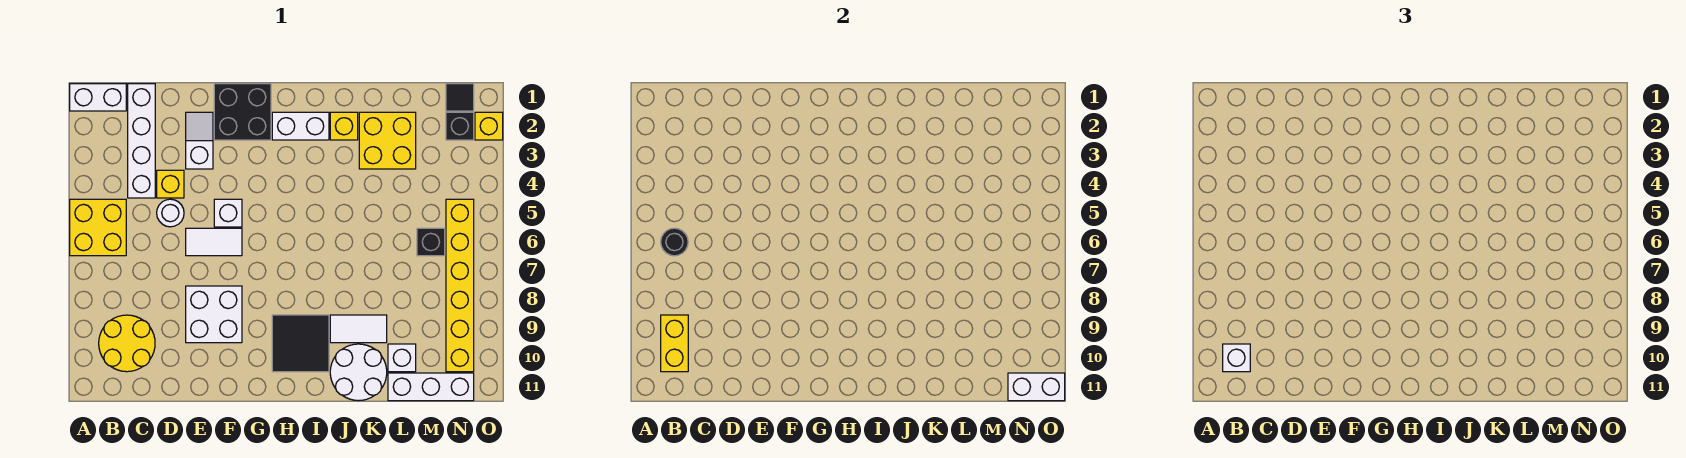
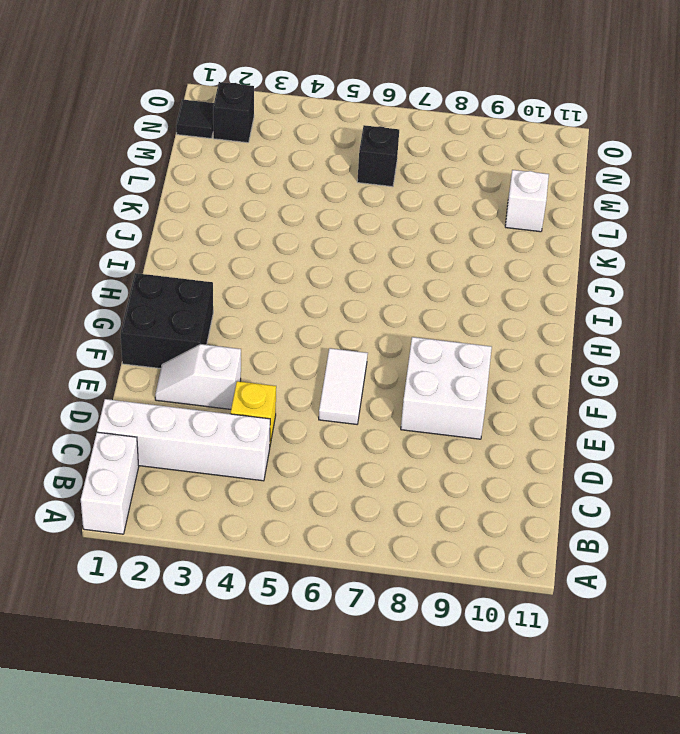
none -> yellow 2x2 brick [70,199,126,256]
none -> yellow 2x2 round brick [99,315,155,372]
none -> white 1x1 round brick [157,199,184,227]

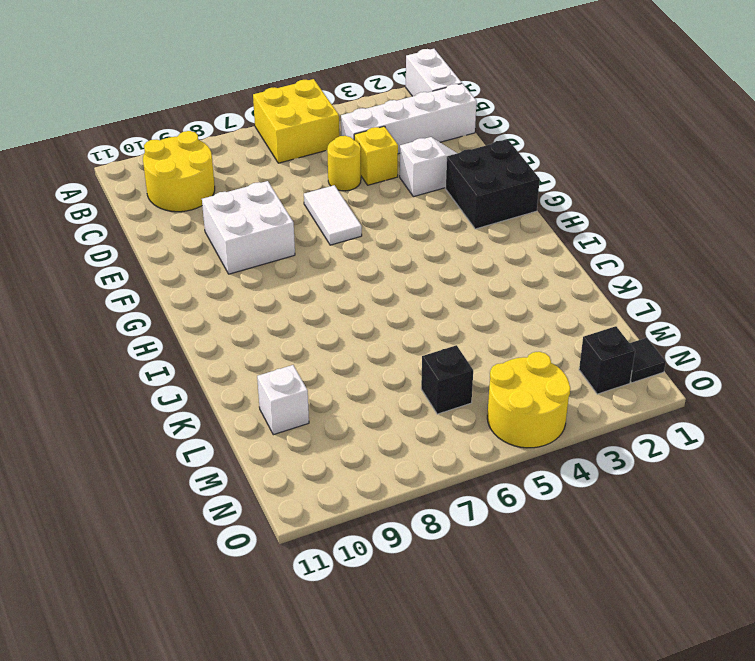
yellow 1x1 round brick [327,136,361,191] -> white 1x1 round brick [157,199,184,227]
yellow 2x2 round brick [487,352,570,448] -> yellow 1x6 brick [446,199,474,372]
none -> white 1x1 brick [214,199,242,227]
none -> white 1x2 brick [272,112,329,140]
none -> black 2x2 tile [272,315,329,372]

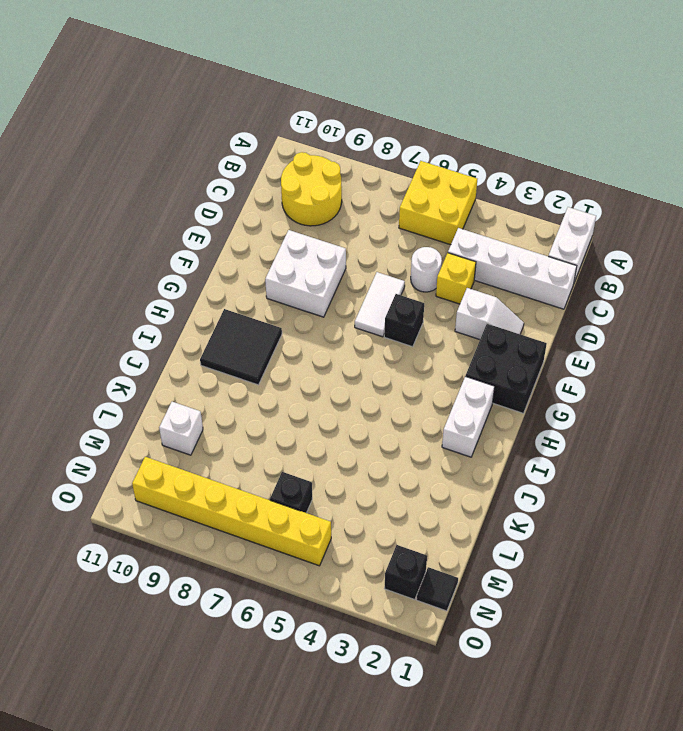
black 1x1 brick [384,294,424,347] -> white 1x1 brick [214,199,242,227]
none -> yellow 1x1 brick [330,112,358,140]
none -> white 1x2 tile [330,315,387,343]
none -> white 2x2 round brick [330,344,387,401]

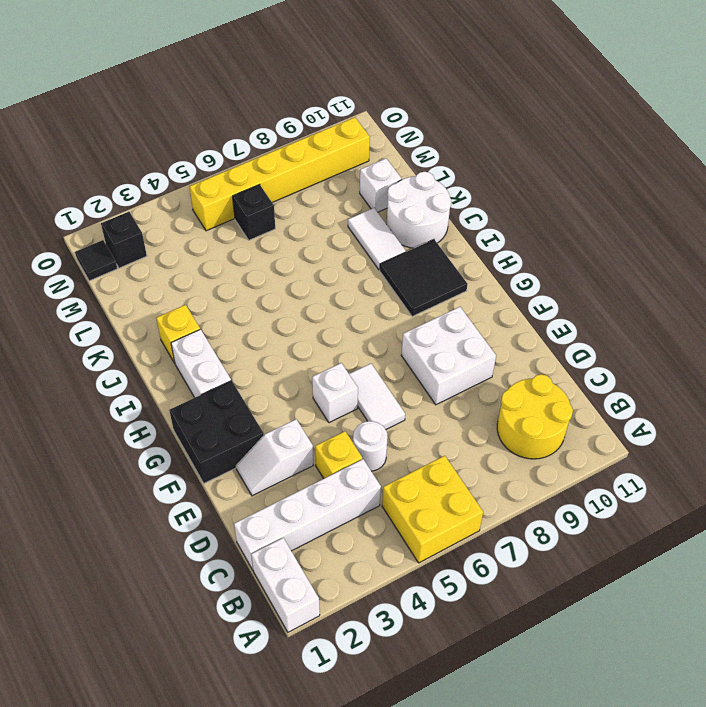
none -> yellow 2x2 brick [359,112,416,169]
none -> white 1x3 brick [388,373,474,401]
none -> yellow 1x1 brick [475,112,503,140]

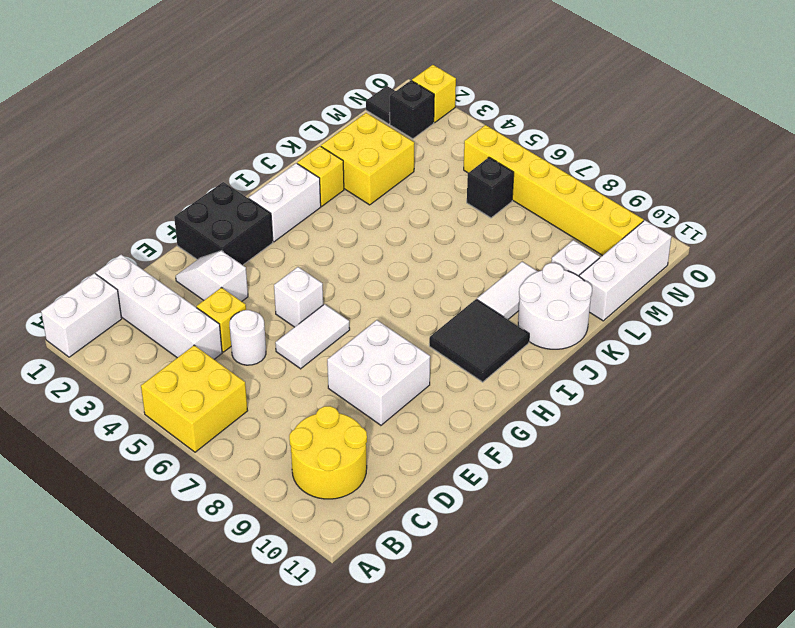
none -> black 1x1 round brick [661,228,688,256]
none -> yellow 1x2 brick [661,315,688,372]
none -> white 1x2 brick [1008,373,1065,401]

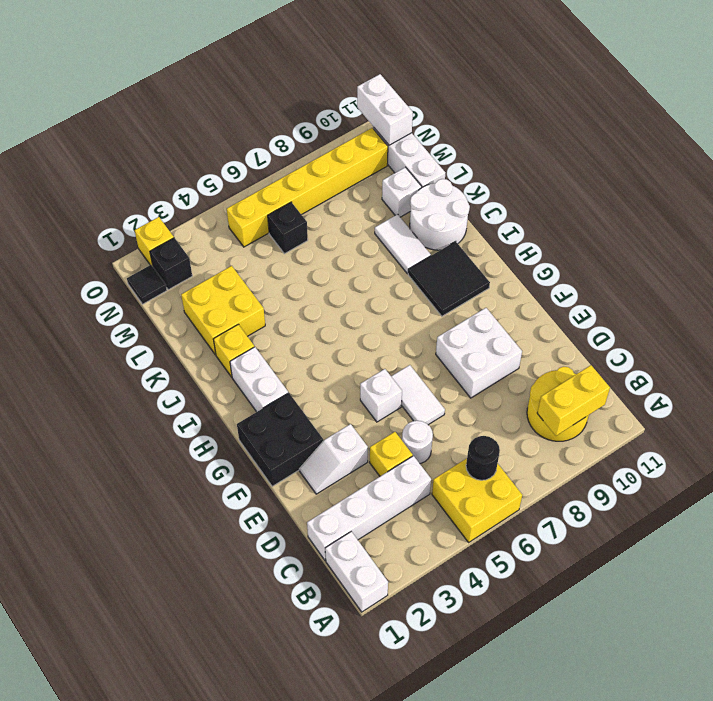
none -> white 1x1 brick [1223,344,1250,372]

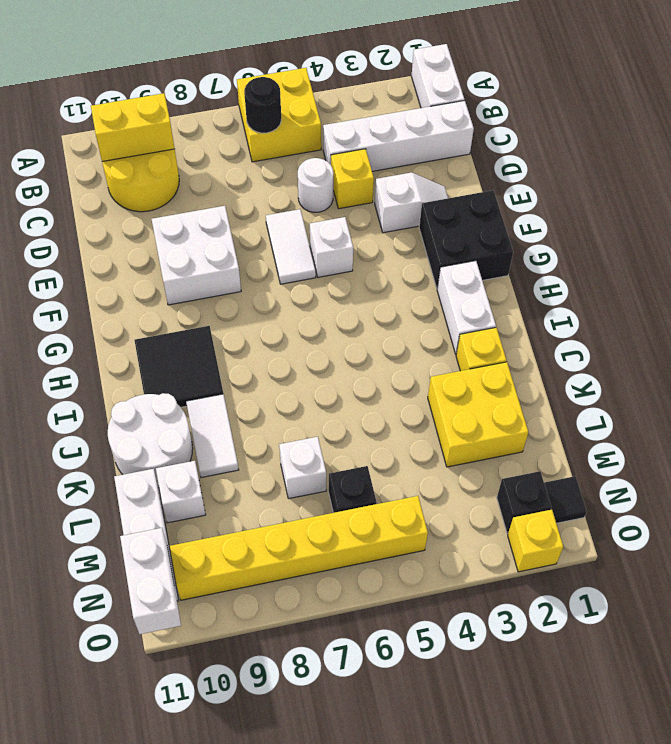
white 1x1 brick [279,437,326,499] -> white 1x1 brick moved to [1223,344,1250,372]

